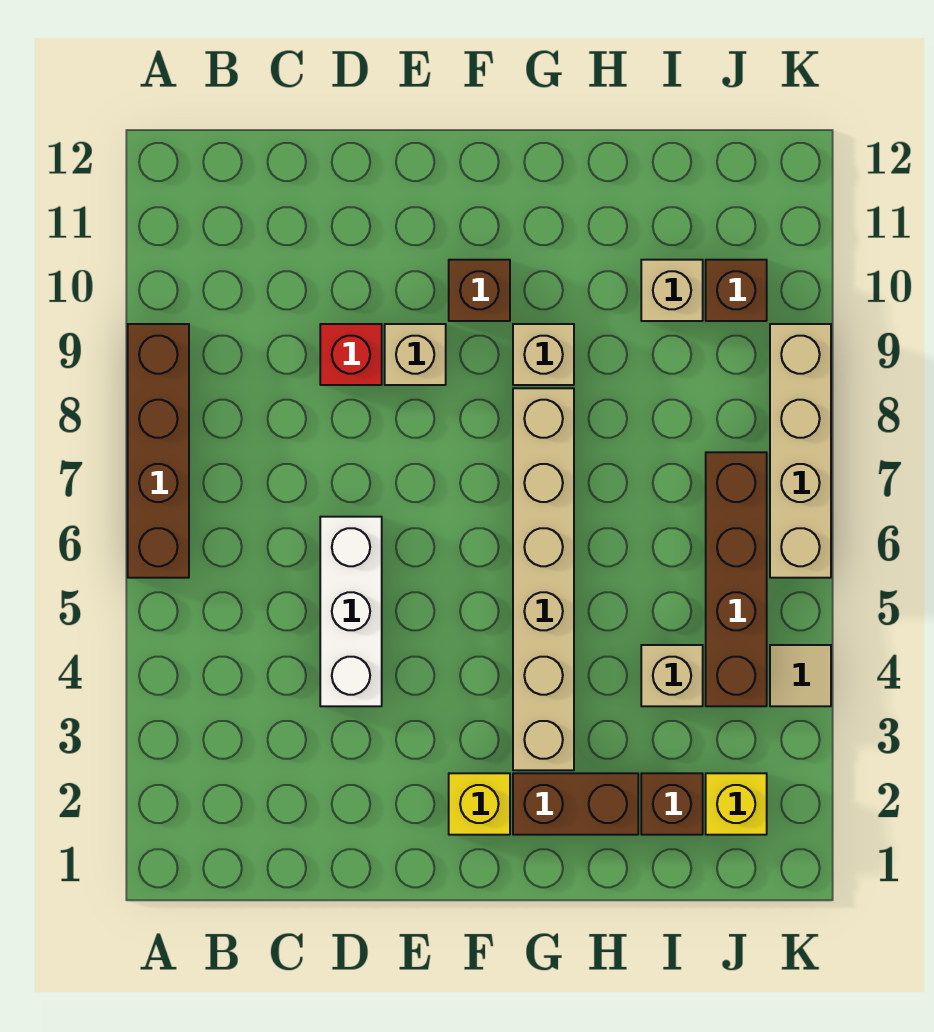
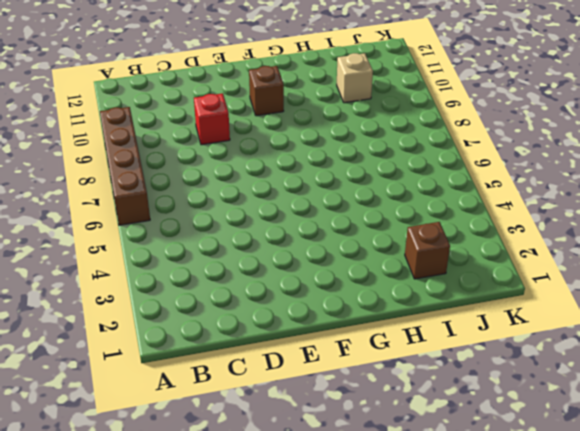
none -> white 1x3 brick [320,517,382,706]
none -> tan 1x1 brick [385,324,446,385]
none -> yellow 1x1 brick [449,773,510,835]

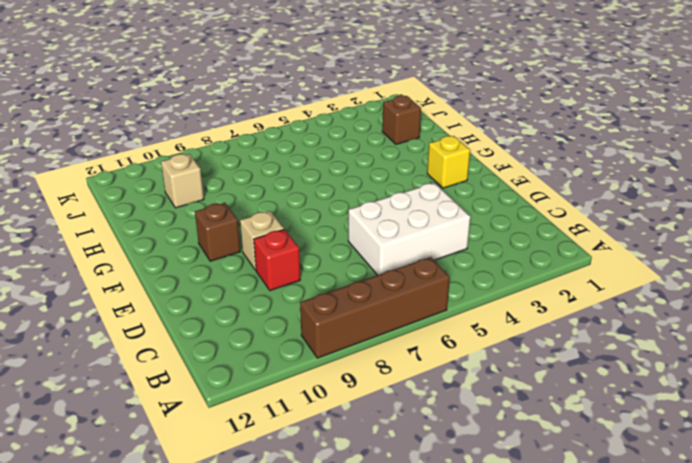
white 2x3 brick [348,183,470,275] -> white 1x3 brick [320,517,382,706]
none -> brown 1x2 brick [513,773,638,835]
none -> tan 1x6 brick [513,388,574,770]
none -> tan 1x1 brick [513,324,574,385]

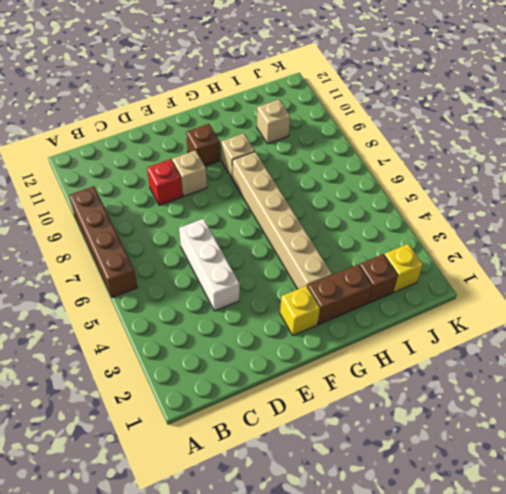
none -> tan 1x1 brick [641,645,703,706]
none -> brown 1x4 brick [706,452,767,706]
none -> brown 1x1 brick [706,260,767,321]

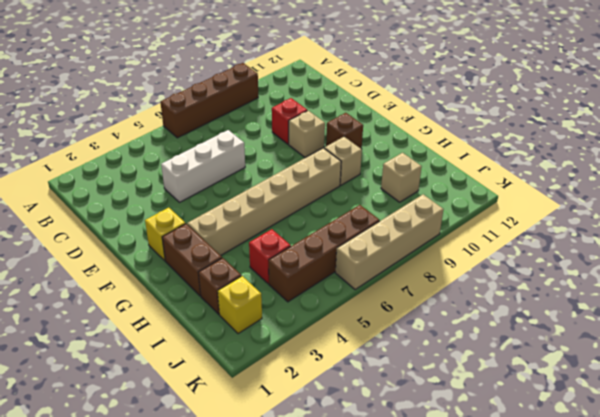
red 1x1 brick [249,229,291,284] -> tan 1x1 brick [641,645,703,706]
none -> brown 1x1 brick [706,260,767,321]
none -> tan 1x1 tile [770,645,831,706]

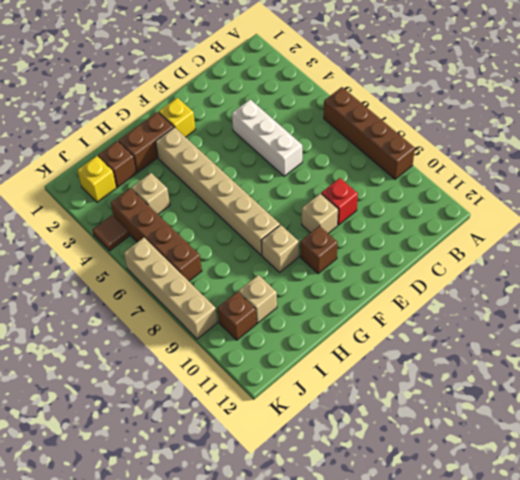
brown 1x1 tile [92,215,129,251] -> tan 1x1 tile [770,645,831,706]

